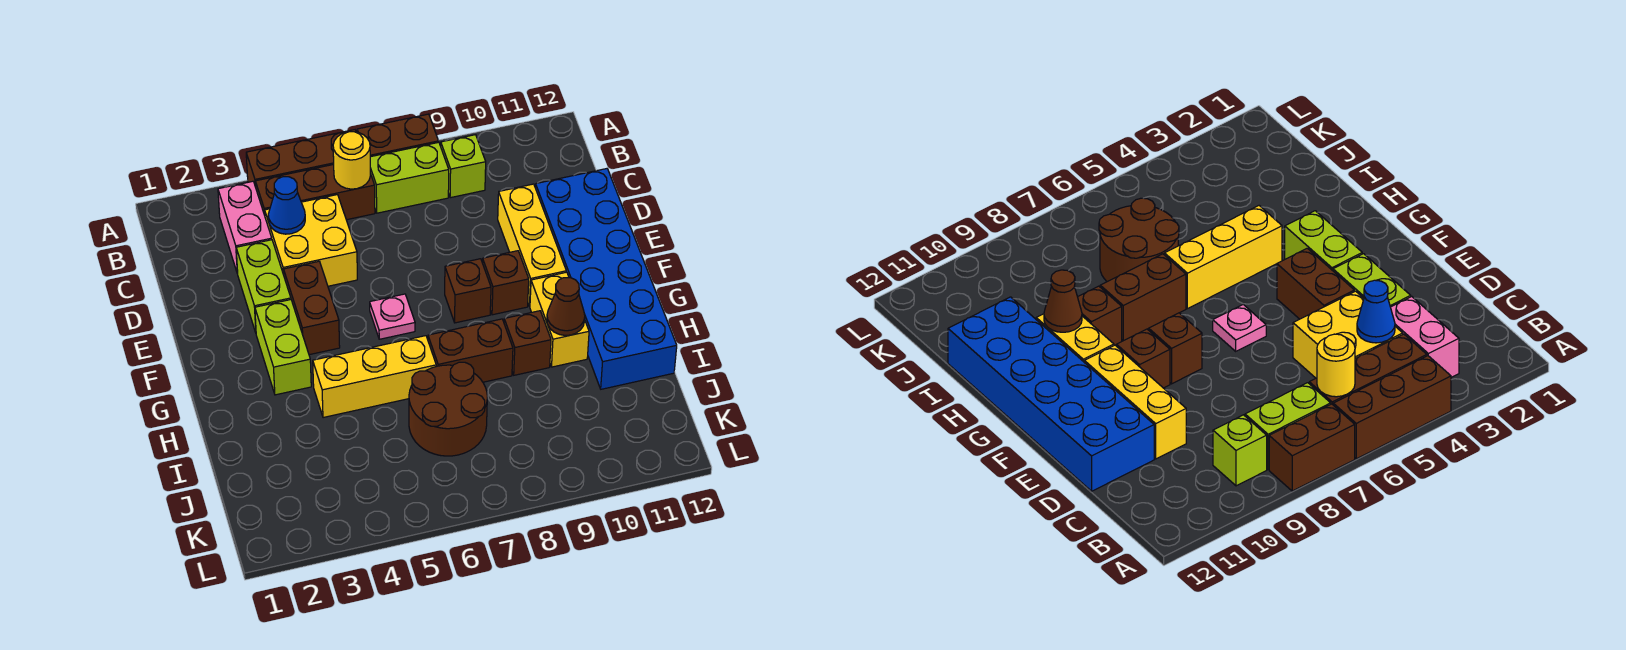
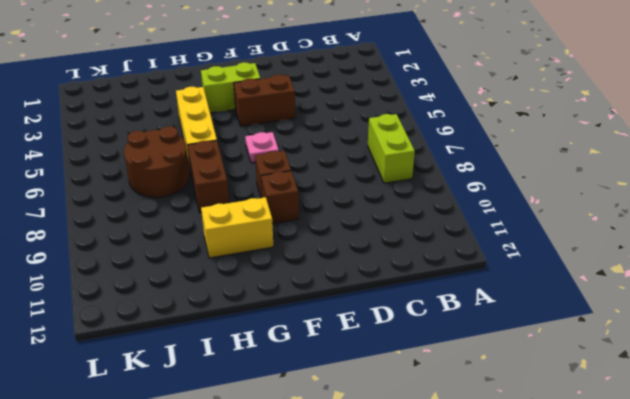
none -> brown 1x3 brick [246,130,356,187]
none -> brown 1x2 brick [357,114,439,157]
none -> pink 1x2 brick [218,181,272,274]

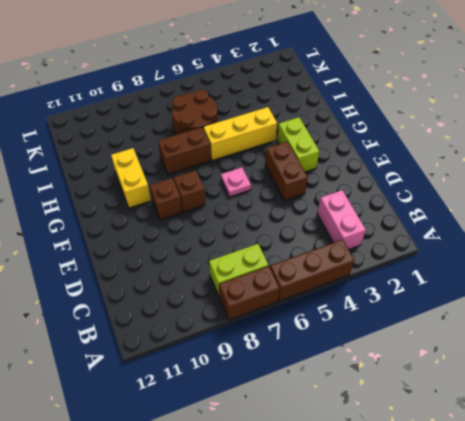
none -> brown 1x3 brick [255,164,375,220]
none -> lime 1x1 brick [441,135,486,198]
none -> yellow 2x2 brick [265,195,357,286]

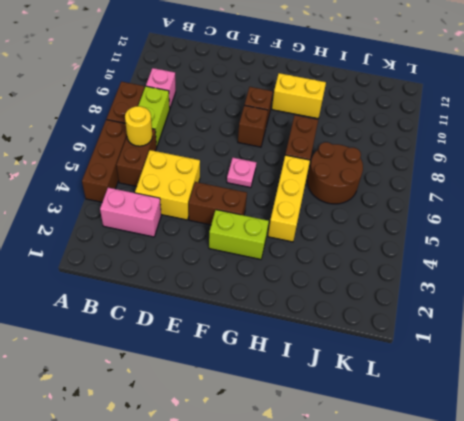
brown 1x2 brick [116,129,157,187] -> brown 1x3 brick [255,164,375,220]
pink 1x1 brick [146,68,176,108] -> lime 1x1 brick [441,135,486,198]
none -> lime 1x2 brick [236,240,291,332]
none -> yellow 1x3 brick [498,184,566,306]
none -> blue 2x6 brick [535,169,677,389]

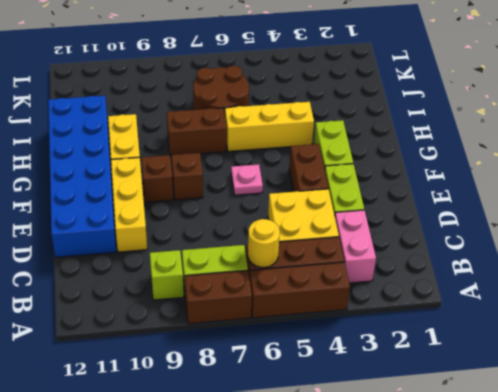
none -> brown 1x1 brick [504,311,551,375]
none -> blue 1x1 cone [268,177,305,234]
none -> brown 1x1 cone [547,278,585,336]

